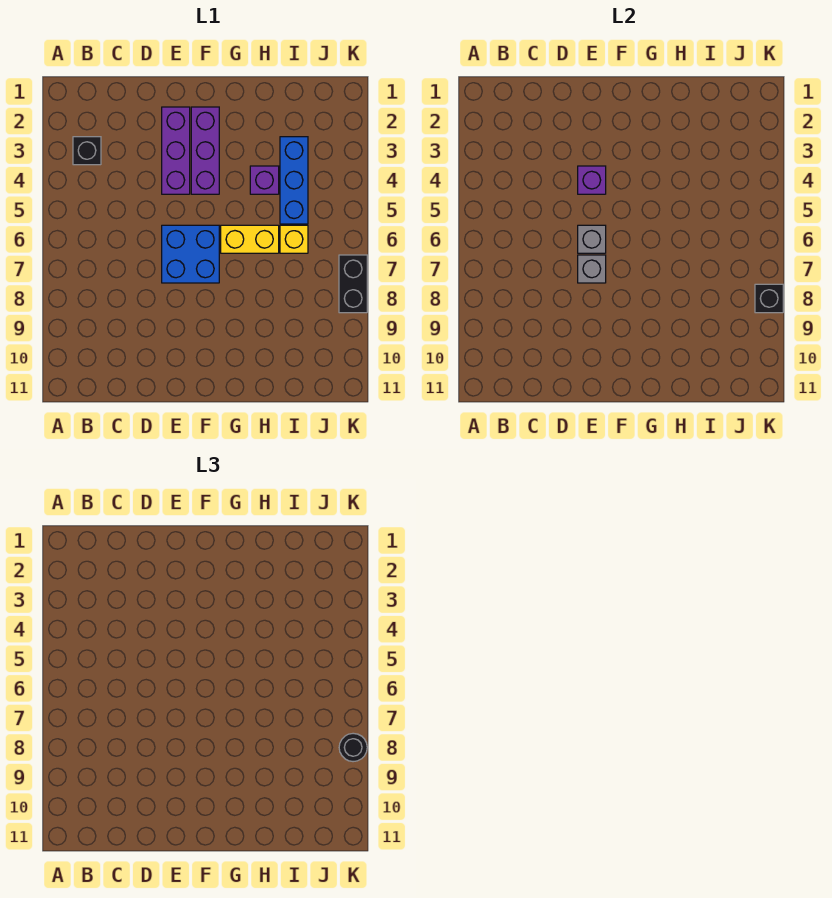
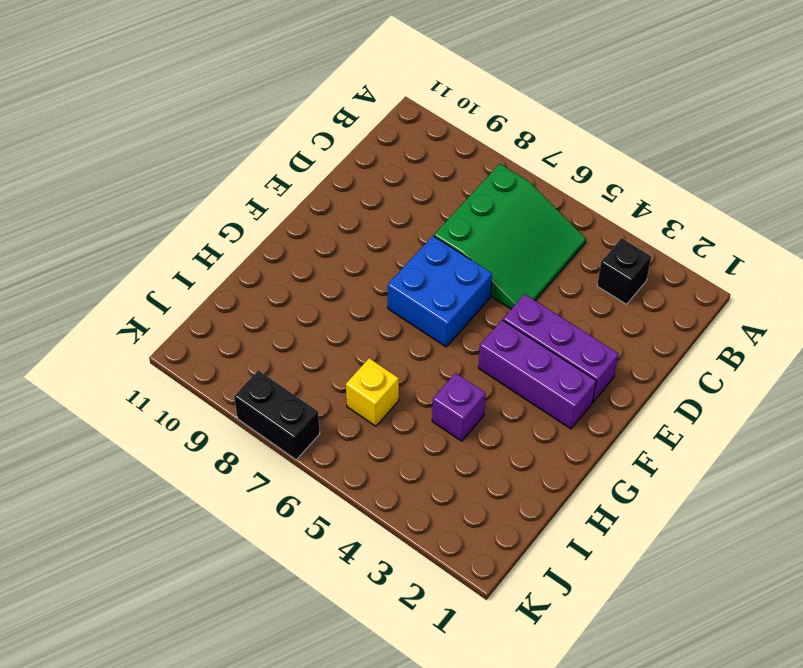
green 3x3 slope [434,164,586,309] -> none
none -> yellow 1x2 brick [221,225,279,253]
none -> blue 1x3 brick [280,137,308,224]
none -> purple 1x1 brick [578,166,606,194]

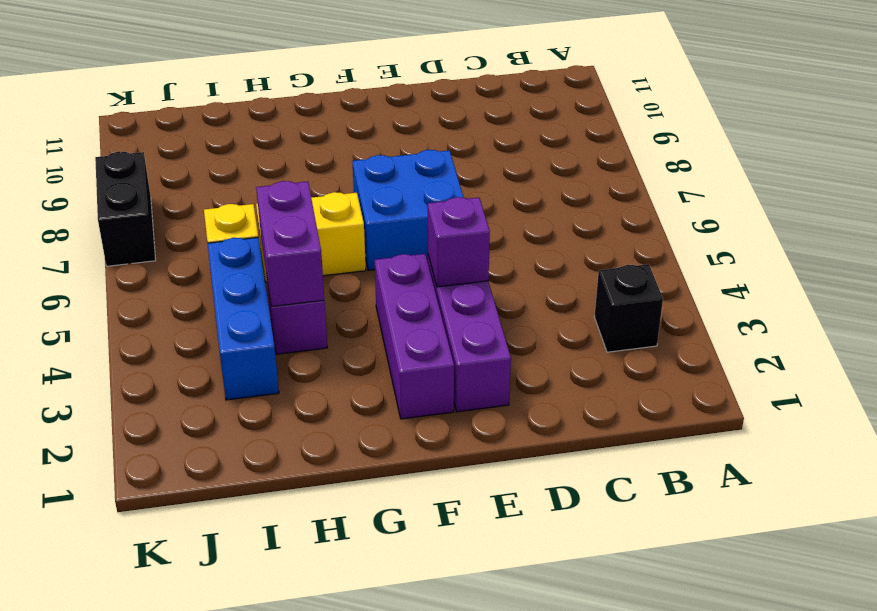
purple 1x2 brick [256,181,324,307] -> none
none -> grey 1x1 brick [578,225,606,253]
none -> grey 1x1 brick [578,255,606,283]
none -> black 1x1 brick [755,284,783,313]

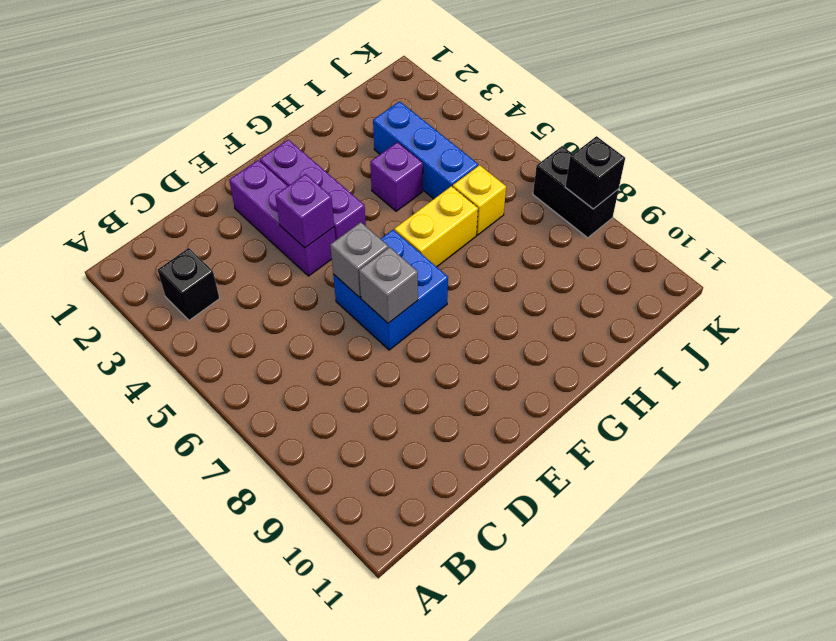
none -> black 1x1 round brick [339,733,367,762]

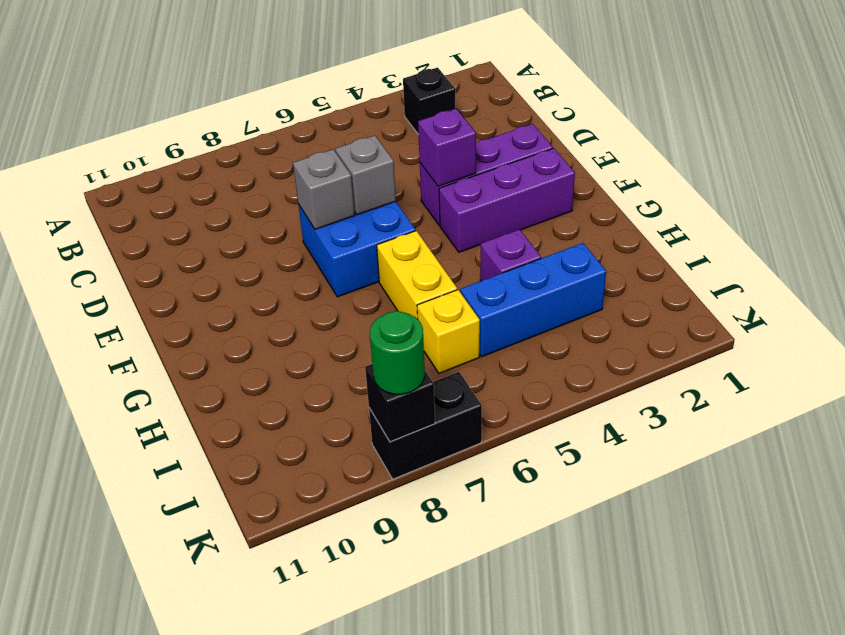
green 1x1 round brick [370,311,425,394] -> black 1x1 round brick [339,733,367,762]

